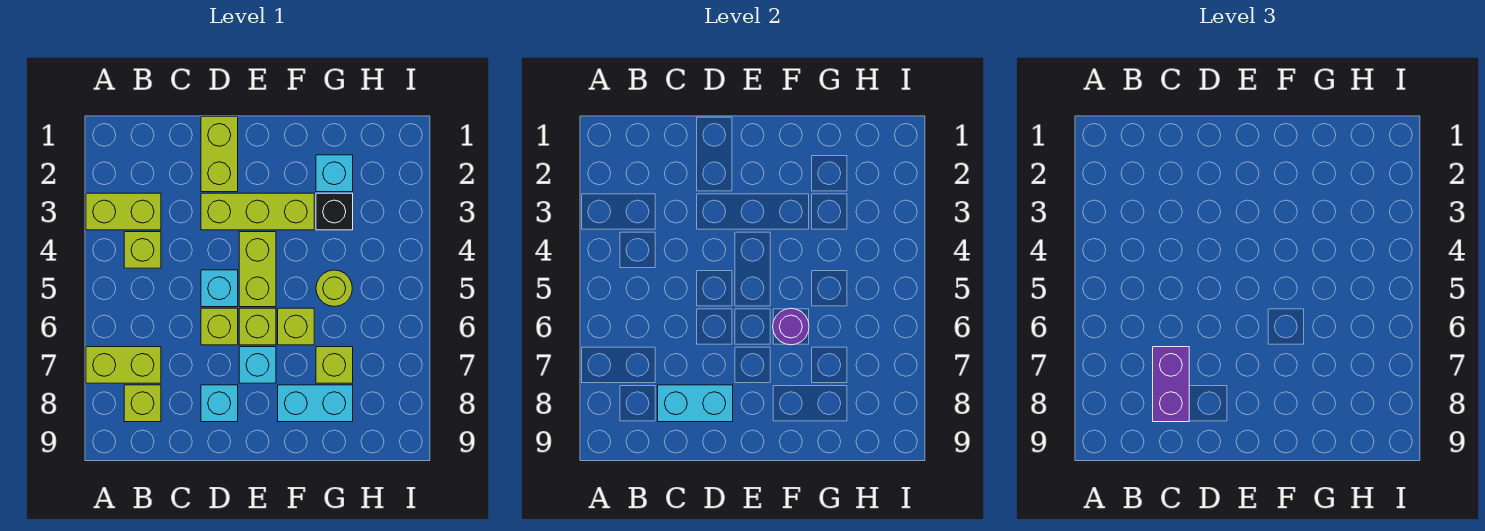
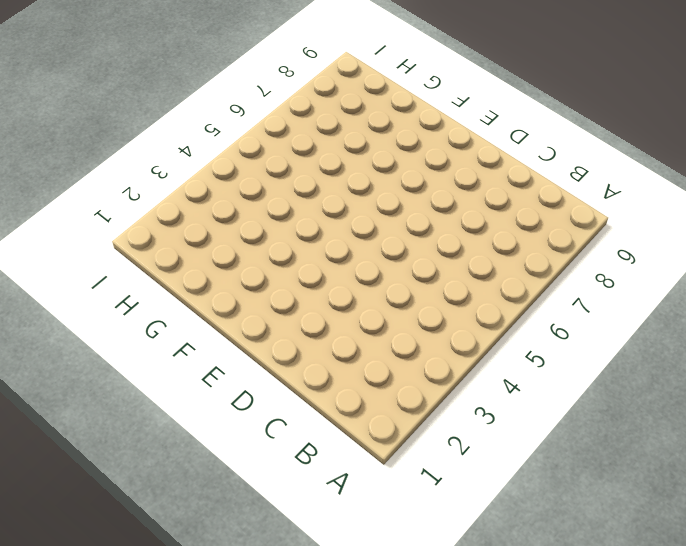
none -> lime 1x2 brick [86,193,161,230]
none -> lime 1x2 brick [86,347,161,383]
none -> lime 1x1 brick [124,232,161,268]

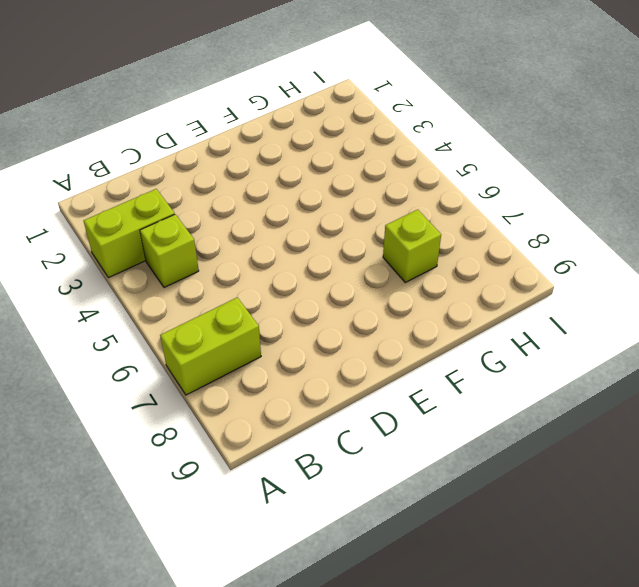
none -> lime 1x1 brick [124,385,161,422]
none -> lime 1x2 brick [201,117,238,192]
none -> lime 1x3 brick [201,193,314,230]

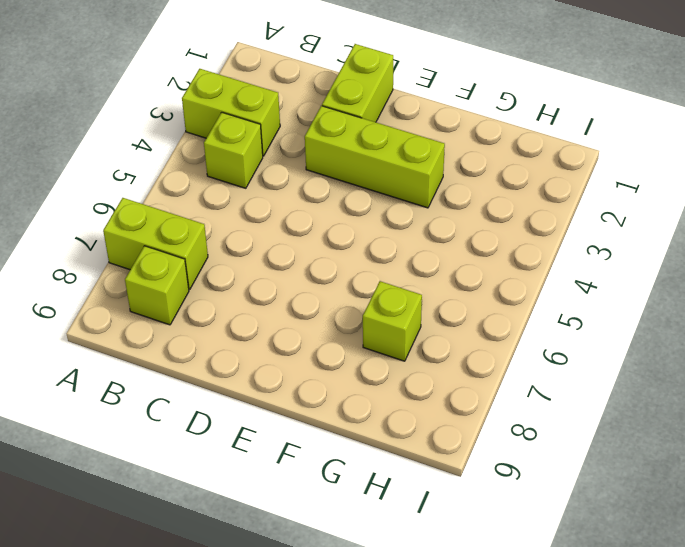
none -> cyan 1x1 brick [201,270,238,307]
none -> lime 1x1 brick [201,308,238,345]
none -> cyan 1x1 brick [201,385,238,422]

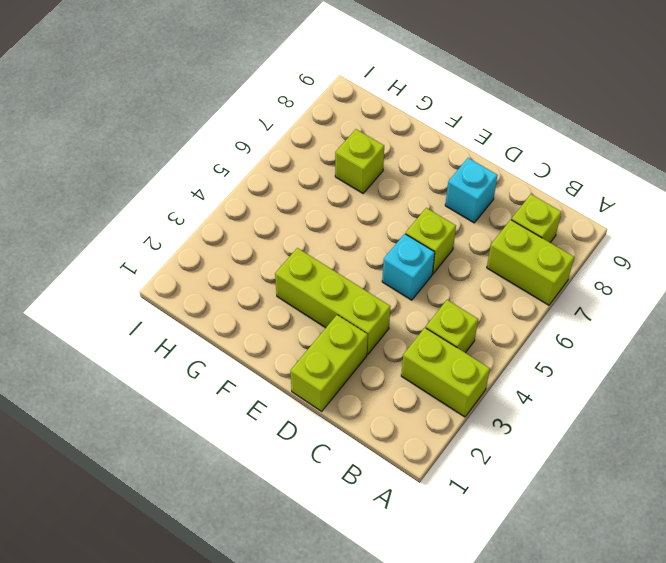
none -> lime 1x2 brick [239,232,276,307]
none -> lime 1x1 brick [239,308,276,345]
none -> cyan 1x1 brick [239,347,276,383]

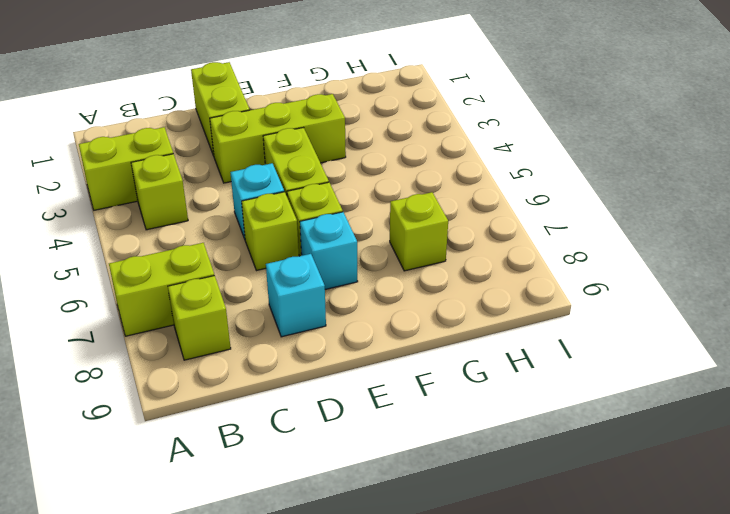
none -> lime 1x1 brick [278,308,314,345]
none -> cyan 1x2 brick [278,385,353,422]
none -> cyan 1x1 brick [316,155,353,192]

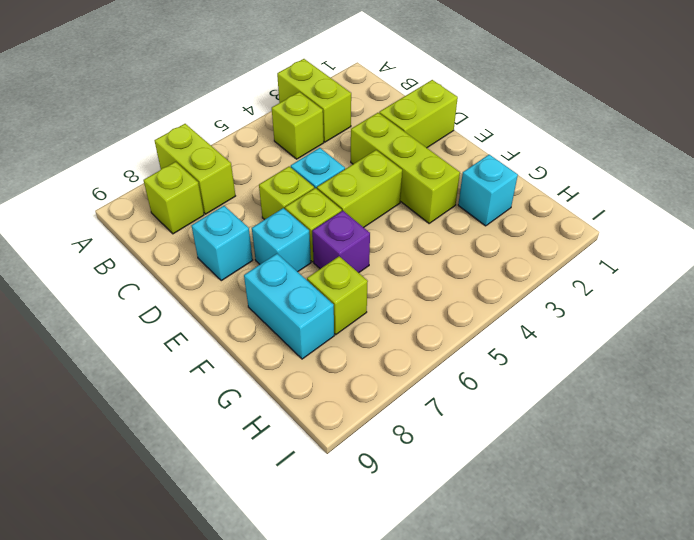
purple 1x1 brick [312,211,370,273] -> lime 1x1 brick [278,308,314,345]
none -> black 1x1 brick [316,193,353,230]
none -> lime 1x1 round brick [316,270,352,307]
none -> cyan 1x2 brick [658,385,733,422]

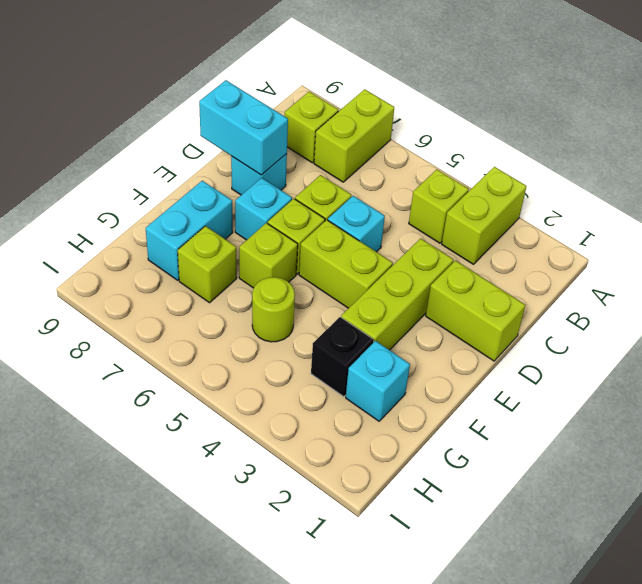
cyan 1x2 brick [199,80,288,175] -> cyan 1x2 brick turned to [658,385,733,422]
none -> purple 1x1 round brick [773,308,809,345]
none -> purple 1x2 brick [1153,347,1189,422]

